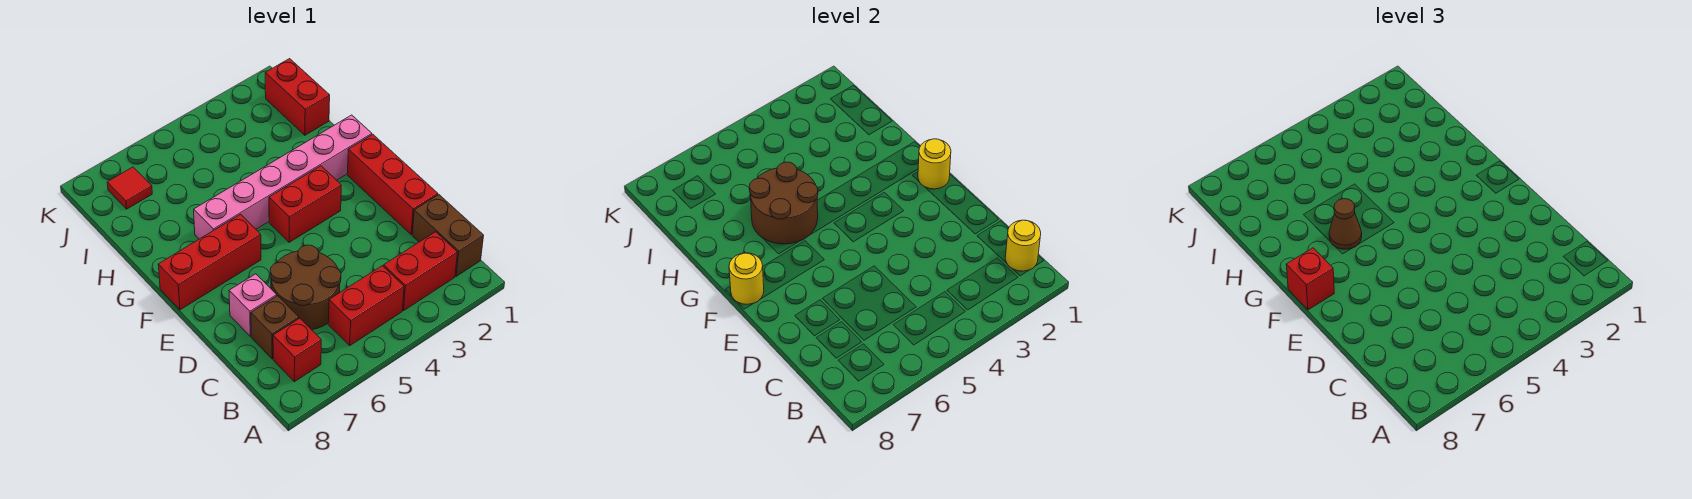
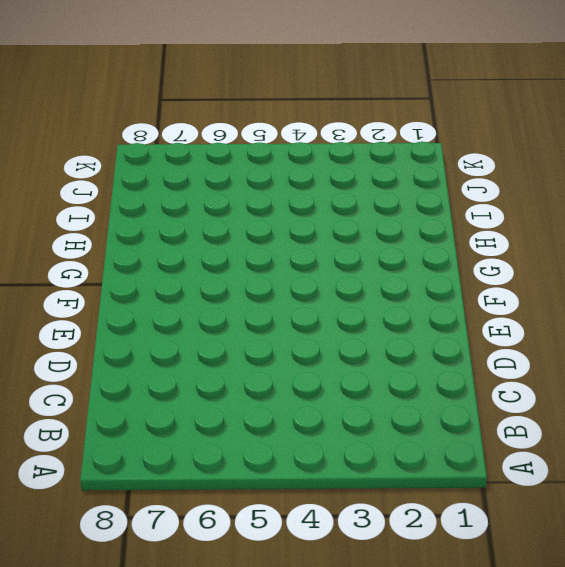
none -> brown 1x2 brick [412,195,484,276]
none -> red 1x2 brick [384,232,457,311]
none -> red 1x2 brick [328,266,404,345]

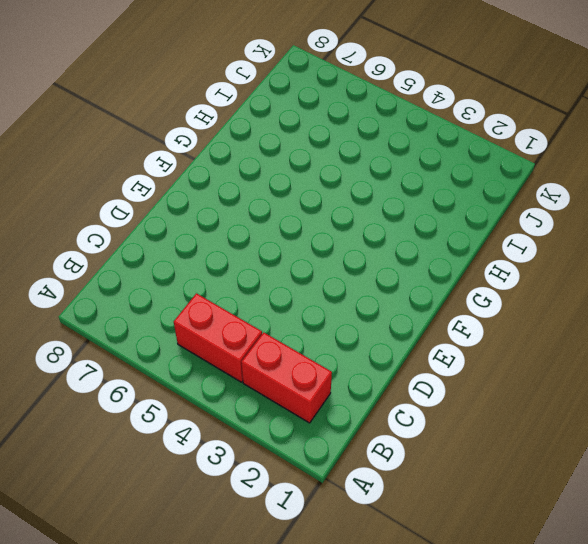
none -> brown 1x2 brick [412,195,484,276]
none -> red 1x1 brick [273,318,321,382]
none -> brown 2x2 round brick [270,245,341,330]

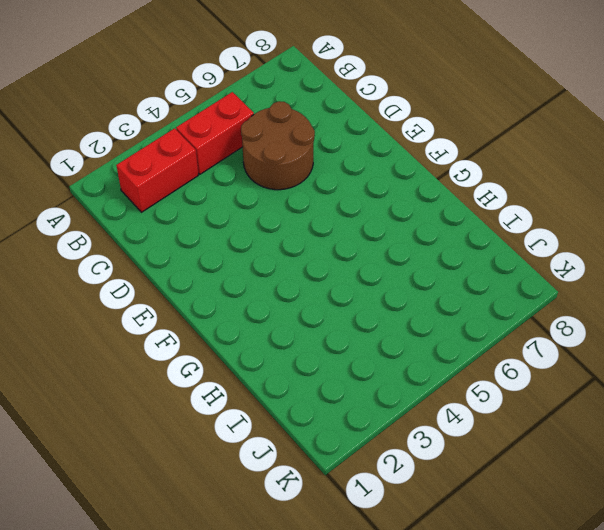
none -> brown 1x2 brick [412,195,484,276]
none -> red 1x1 brick [273,318,321,382]
none -> brown 1x1 brick [251,296,299,359]

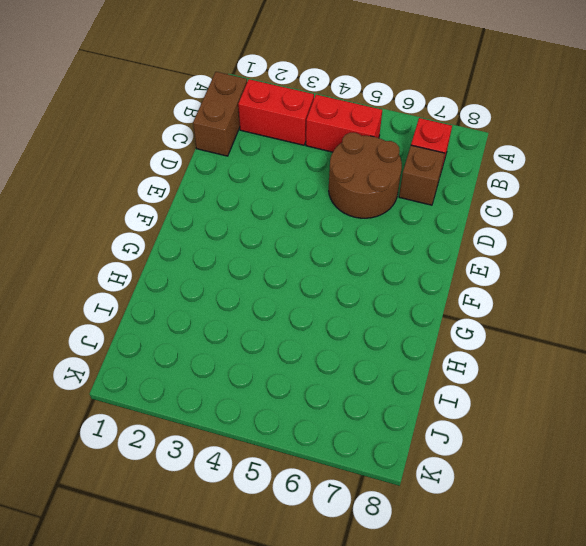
none -> red 1x3 brick [347,135,438,234]
none -> pink 1x1 brick [229,274,277,336]
none -> red 1x2 brick [269,166,341,242]

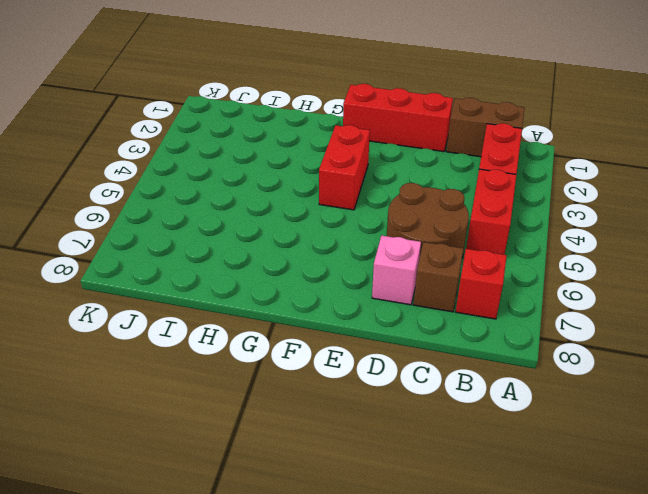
none -> red 1x3 brick [158,214,261,310]
none -> pink 1x6 brick [194,115,372,239]
none -> red 1x2 brick [265,59,330,135]

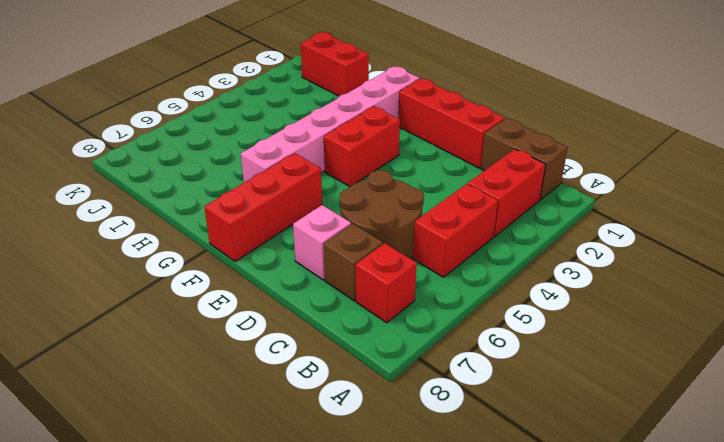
none -> red 1x1 tile [107,167,152,209]
none -> yellow 1x1 round brick [1005,220,1041,271]
none -> yellow 1x1 round brick [918,139,951,189]

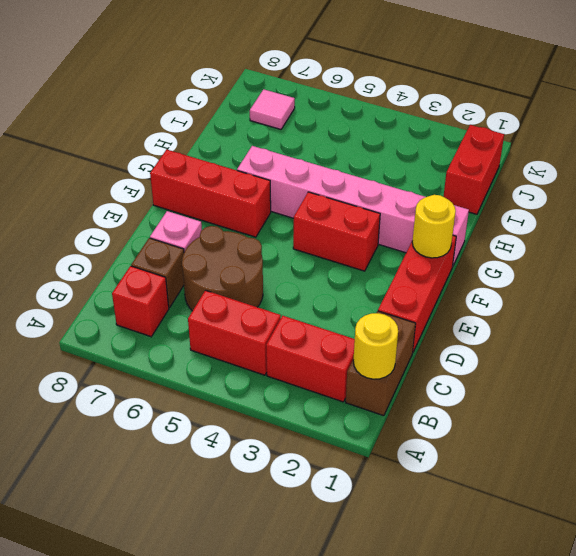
pink 1x1 tile [250,89,295,129] -> red 1x1 tile [107,167,152,209]
none -> yellow 1x1 round brick [729,253,764,304]
none -> brown 2x2 round brick [749,162,818,244]
none -> red 1x1 brick [1286,248,1334,310]

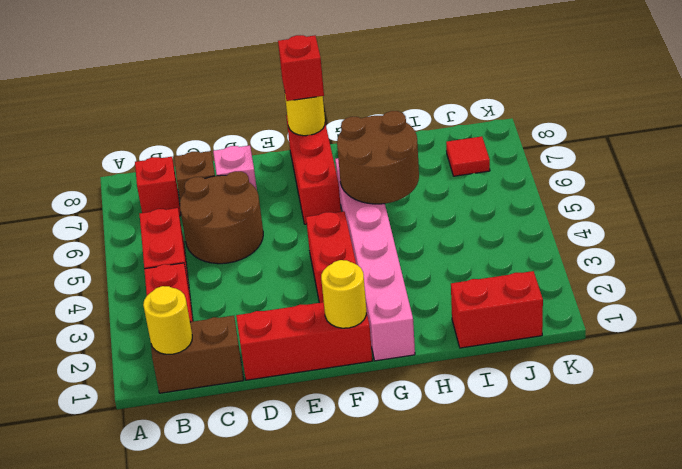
none -> brown 1x1 cone [1329,199,1362,249]

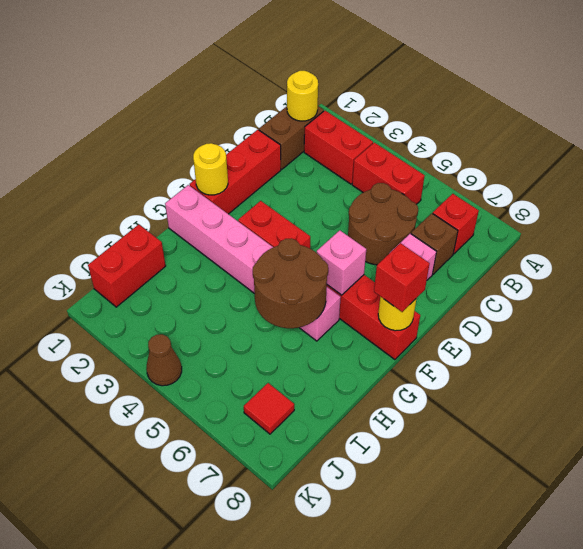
pink 1x1 brick [317,230,366,295] -> none
brown 1x1 cone [146,334,182,386] -> brown 1x1 cone moved to [1329,199,1362,249]

